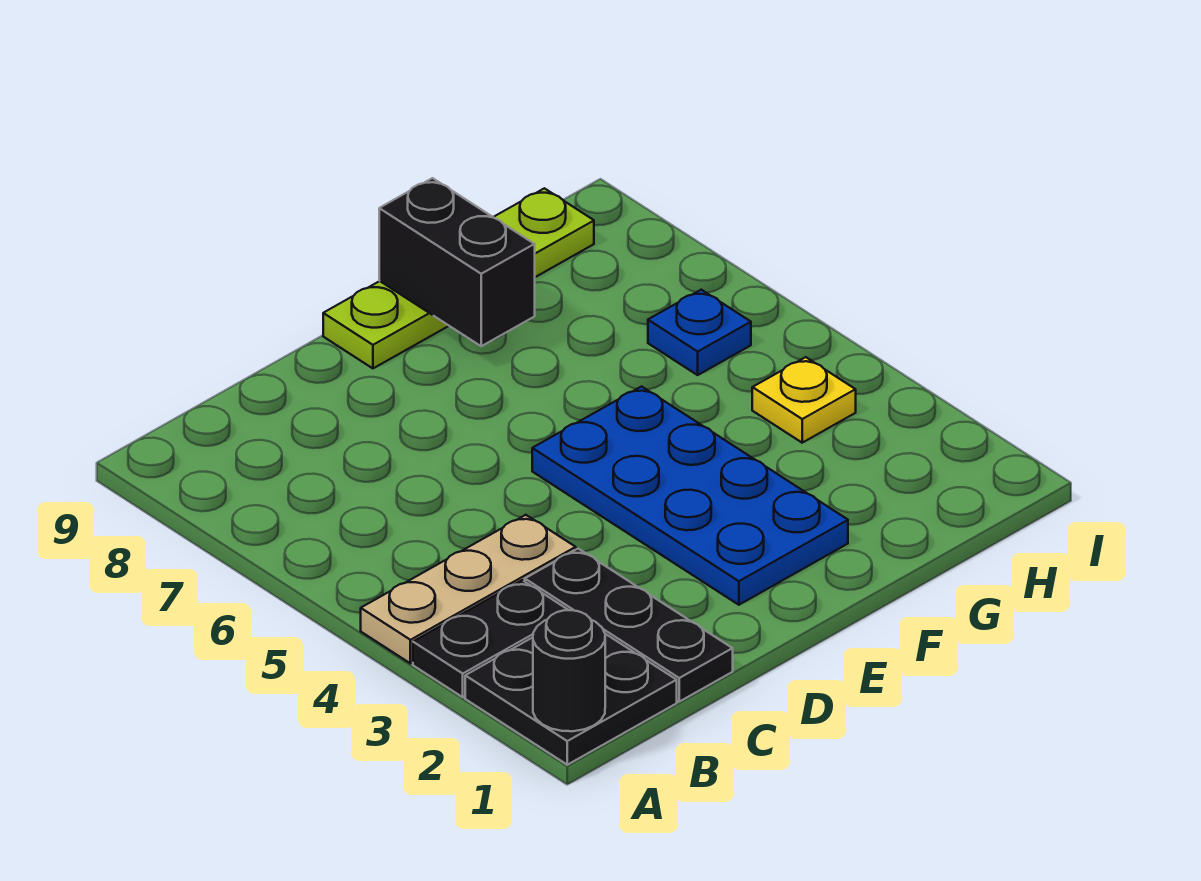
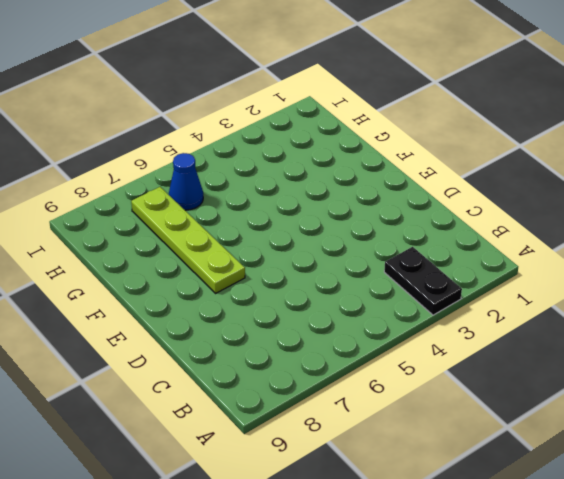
lime 1x4 plate [131,187,245,293] -> lime 1x4 plate moved to [323,188,594,368]
blue 1x1 cone [169,153,203,210] -> blue 1x1 plate [648,290,751,375]
none -> black 2x2 plate [465,634,677,765]
none -> tan 1x3 plate [361,515,576,663]

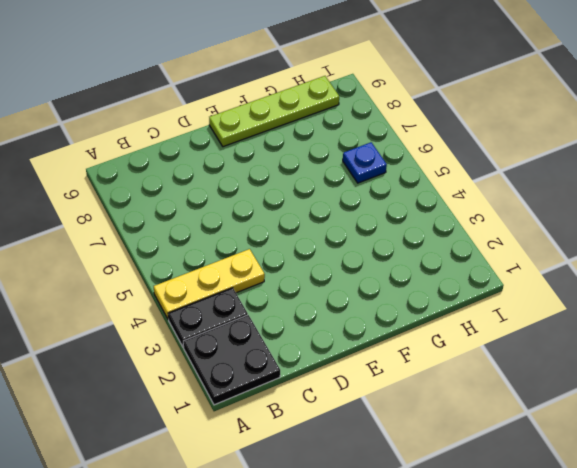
yellow 1x3 plate [154,249,265,320] -> tan 1x3 plate [361,515,576,663]
none -> black 1x3 plate [525,549,733,702]
none -> blue 2x4 plate [532,387,848,605]

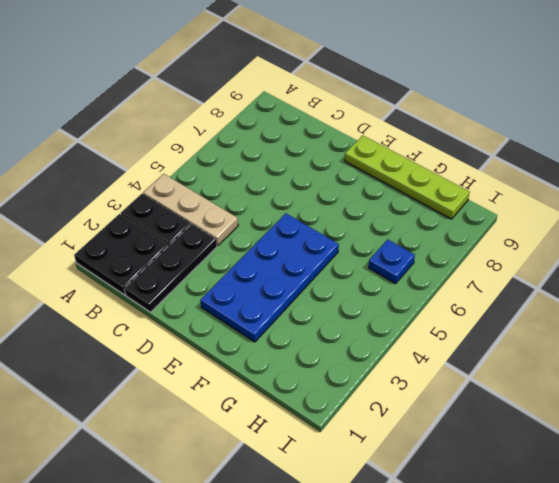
none -> yellow 1x1 plate [752,357,856,443]
none -> black 1x1 round brick [533,610,605,731]

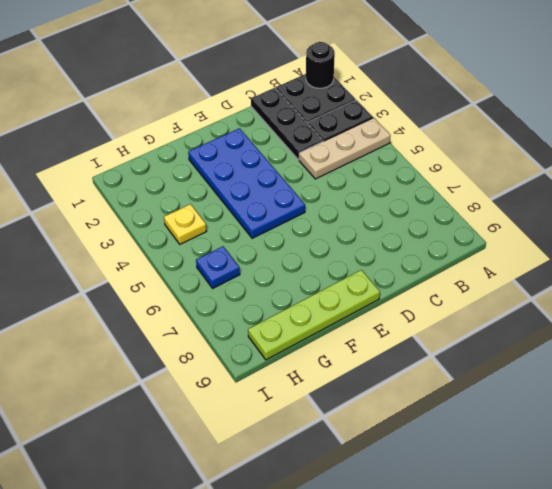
none -> black 1x2 brick [379,178,535,346]

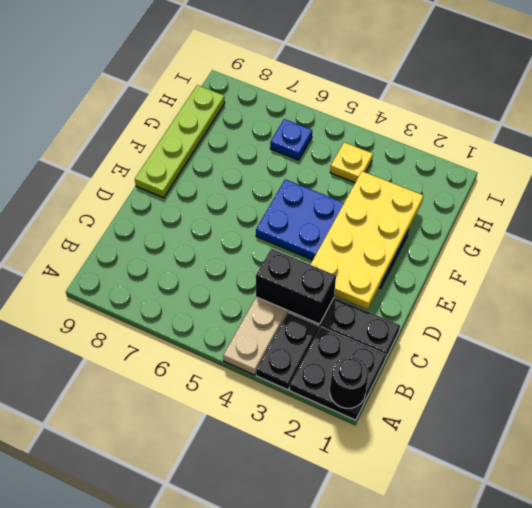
black 1x2 brick [256,249,336,324] -> black 1x2 brick moved to [379,178,535,346]
yellow 2x4 plate [310,171,423,309] -> none

